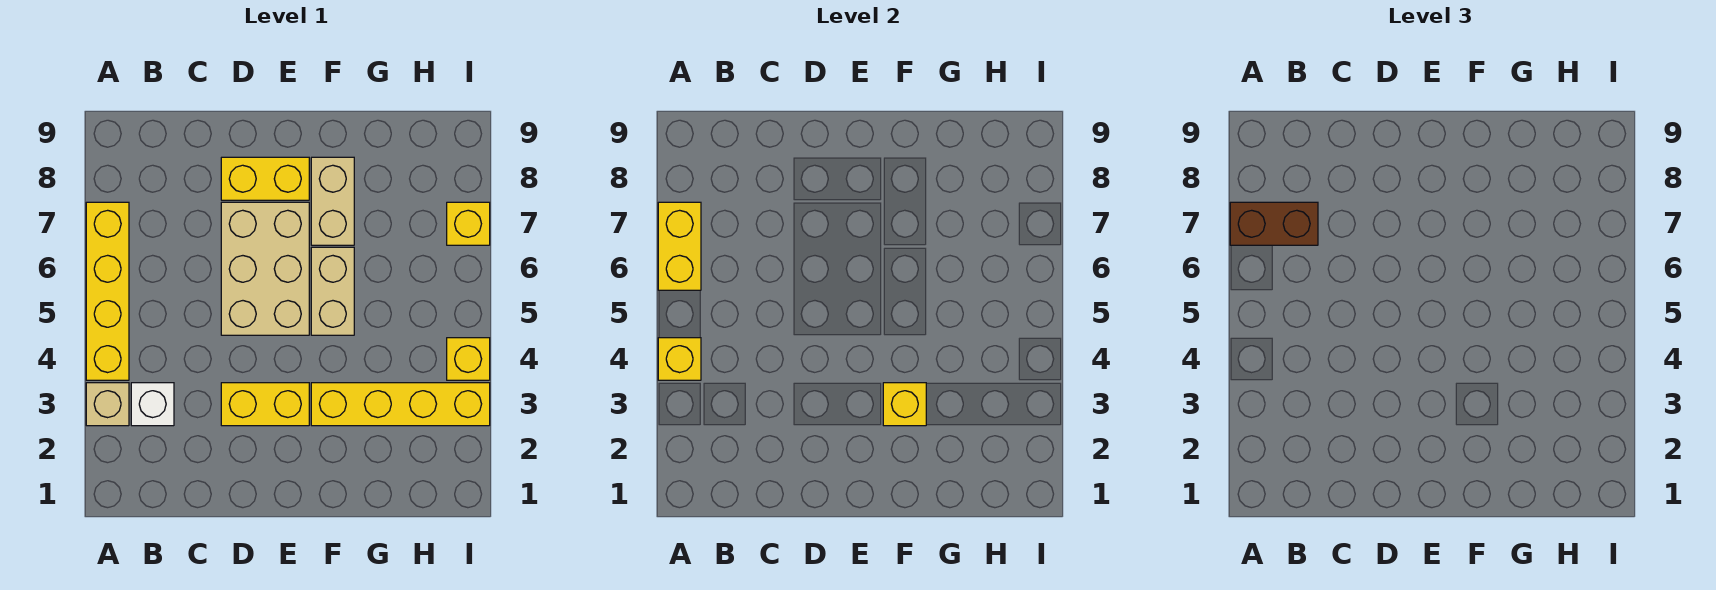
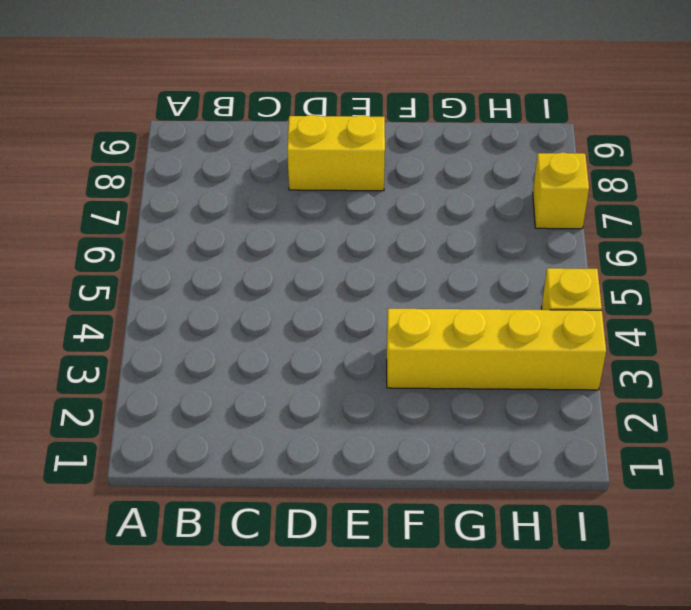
none -> tan 1x1 brick [86,383,129,426]
none -> yellow 1x4 brick [86,202,129,380]
none -> white 1x1 brick [131,383,174,426]

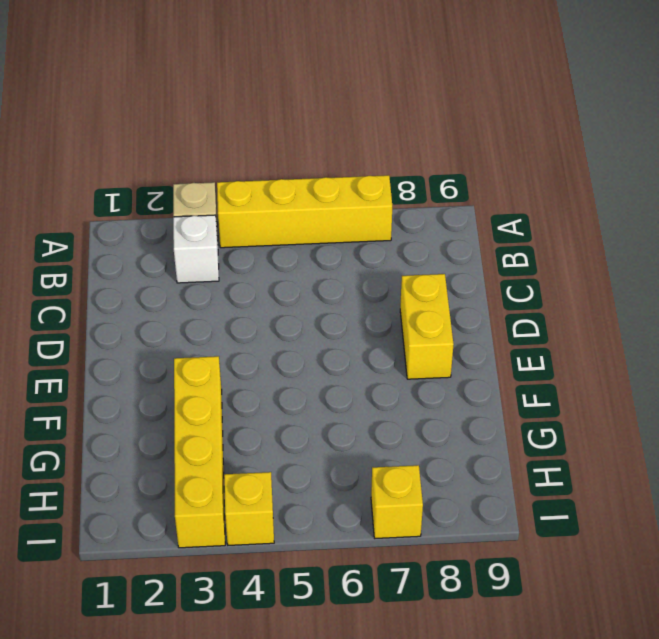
none -> yellow 1x2 brick [221,383,309,426]
none -> tan 2x3 brick [221,202,309,335]
none -> tan 1x2 brick [311,247,354,335]

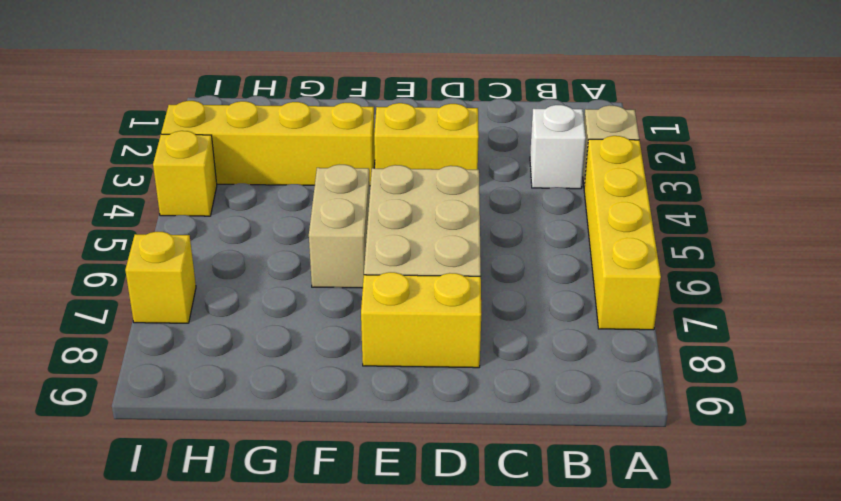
none -> tan 1x2 brick [311,157,354,245]
none -> yellow 1x1 brick [658,338,701,380]
none -> yellow 1x2 brick [658,202,701,290]

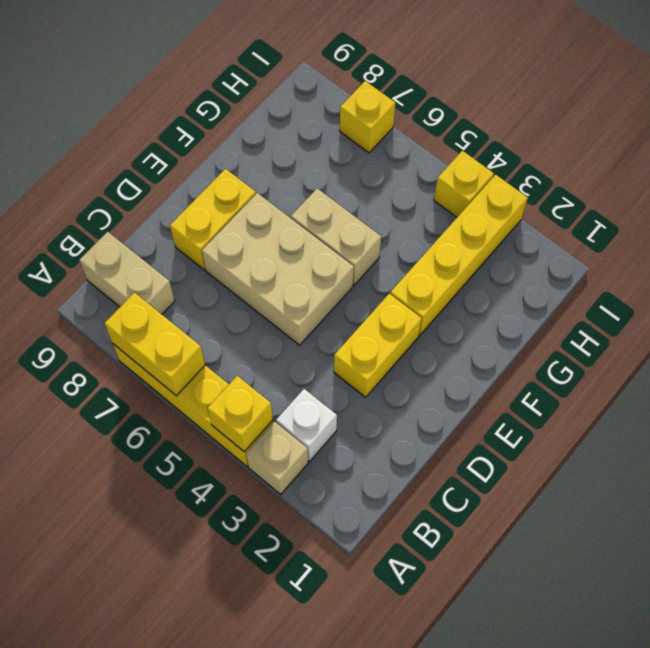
tan 1x2 brick [79,232,175,314] -> tan 1x2 brick moved to [311,157,354,245]
none -> yellow 1x1 brick [883,383,926,426]
none -> brown 1x2 brick [1230,202,1318,245]

